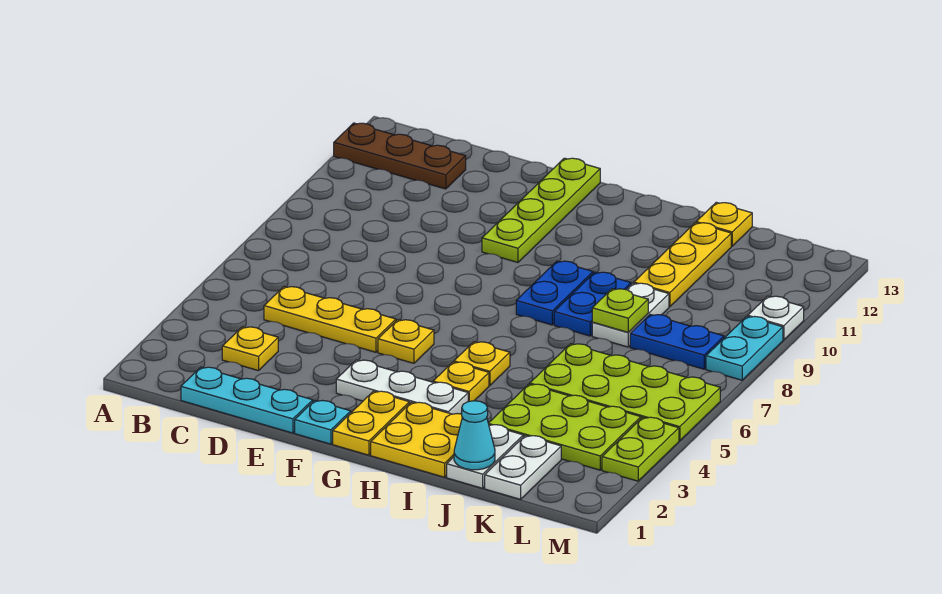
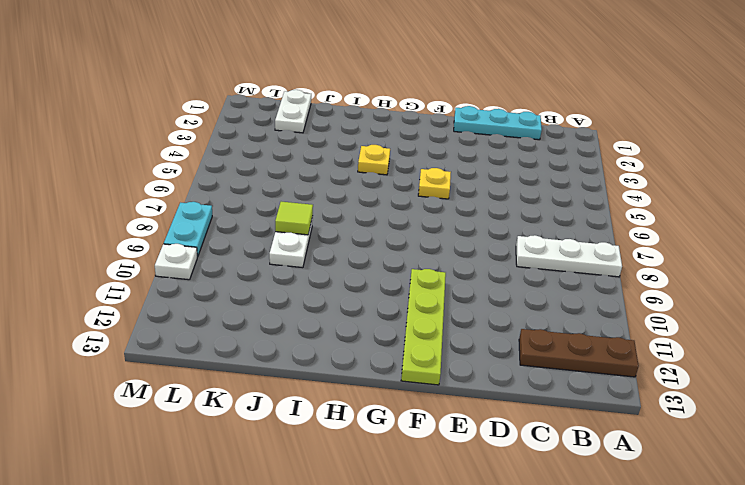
white 1x3 plate [516,235,622,277] -> white 1x3 plate moved to [336,360,468,414]
lime 1x1 tile [275,202,313,235] -> lime 1x1 plate [592,289,648,332]
none -> yellow 1x1 plate [222,327,278,371]
none -> yellow 1x3 plate [264,287,396,352]
none -> cyan 1x1 plate [295,400,351,444]

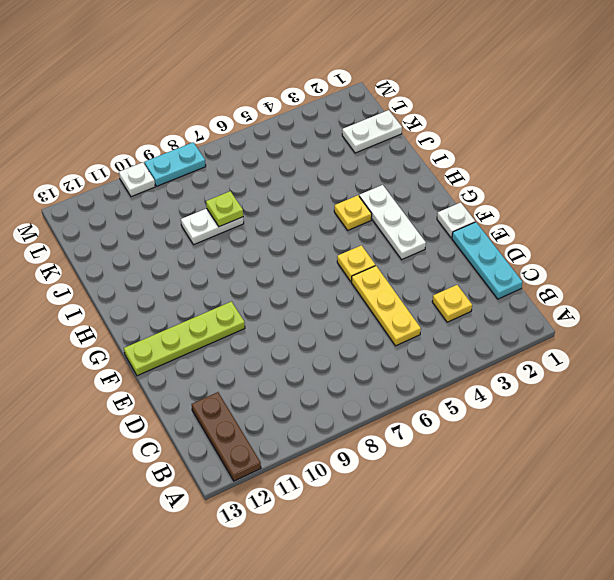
white 1x1 plate [437,202,475,238] -> cyan 1x1 plate [295,400,351,444]
none -> yellow 1x2 plate [333,391,409,455]
none -> yellow 2x2 plate [371,402,462,477]
none -> yellow 1x1 plate [454,342,510,385]

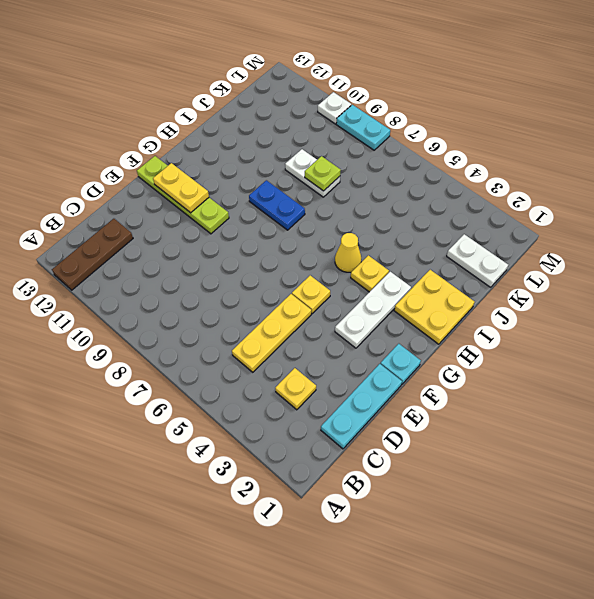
yellow 1x2 plate [153,163,209,213] -> yellow 1x2 plate moved to [333,391,409,455]
yellow 1x1 cone [335,233,361,272] -> yellow 1x1 plate [454,342,510,385]
none -> blue 1x2 plate [554,272,631,336]
none -> white 1x2 plate [447,425,523,488]
none -> lime 2x3 plate [488,384,641,470]

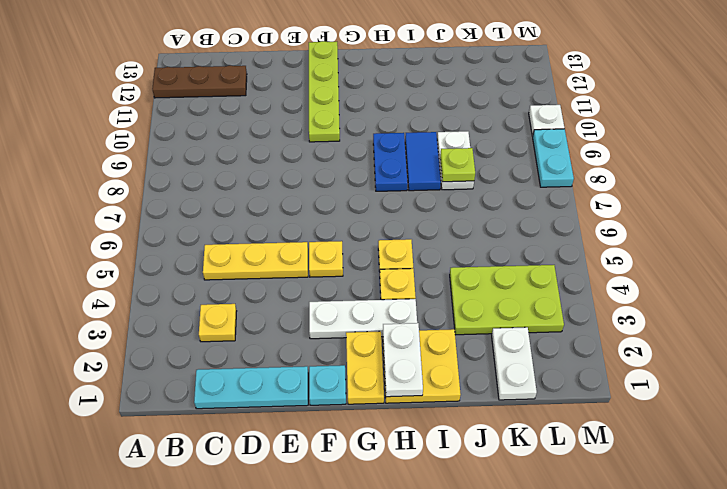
white 1x2 plate [383,323,423,397] -> white 1x2 plate moved to [447,425,523,488]
blue 1x2 tile [405,132,441,191] -> blue 1x2 plate [554,272,631,336]
none -> lime 2x4 plate [530,344,720,441]
none -> yellow 1x3 plate [634,223,731,307]
none -> yellow 1x1 plate [696,202,752,246]

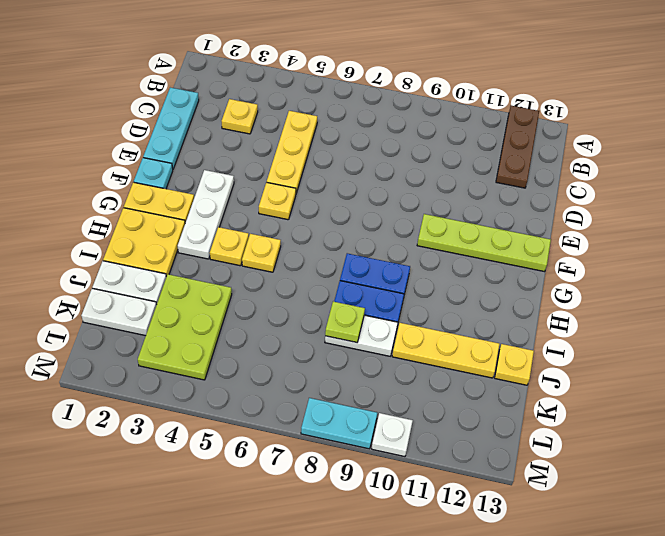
none -> lime 2x4 plate [530,344,720,441]
none -> blue 1x2 plate [630,314,724,369]
none -> lime 1x2 plate [602,417,679,481]

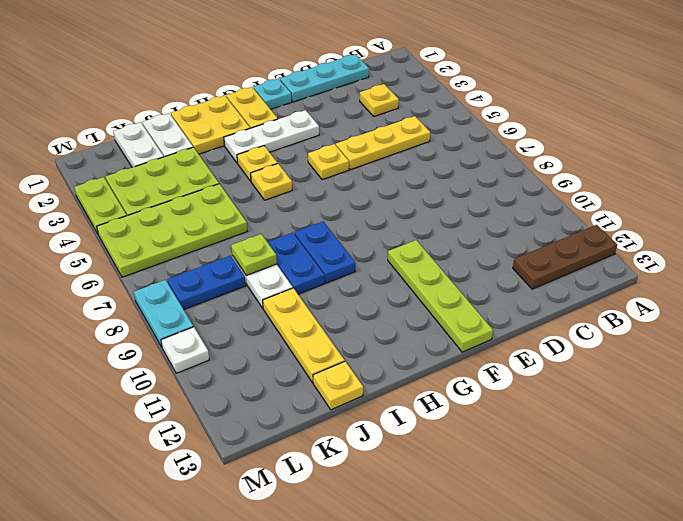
none -> cyan 1x1 cone [454,401,495,470]

